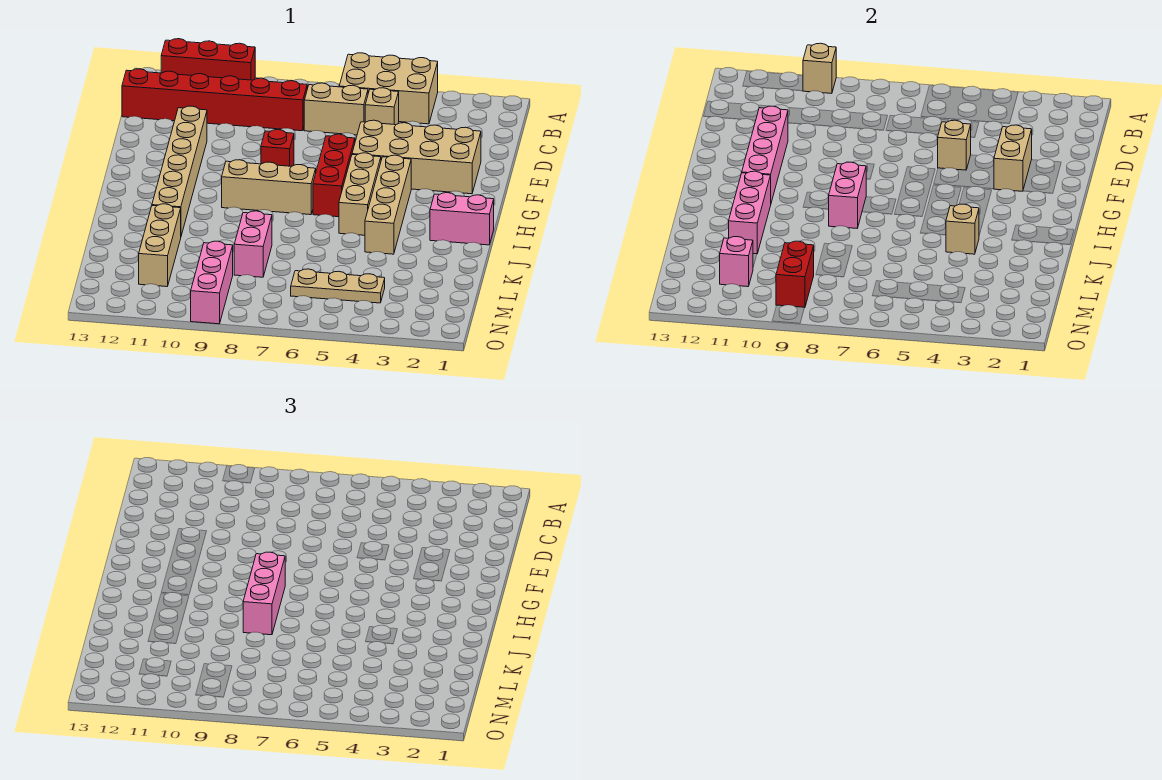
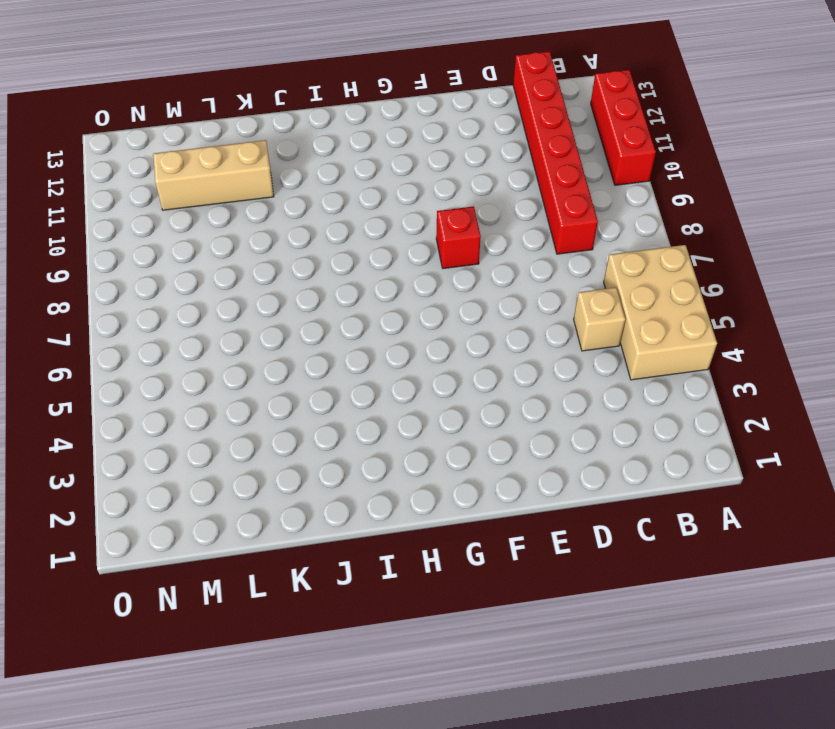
none -> tan 1x2 brick [304,83,368,135]
none -> tan 2x4 brick [352,120,481,194]
none -> tan 1x6 brick [152,106,207,236]

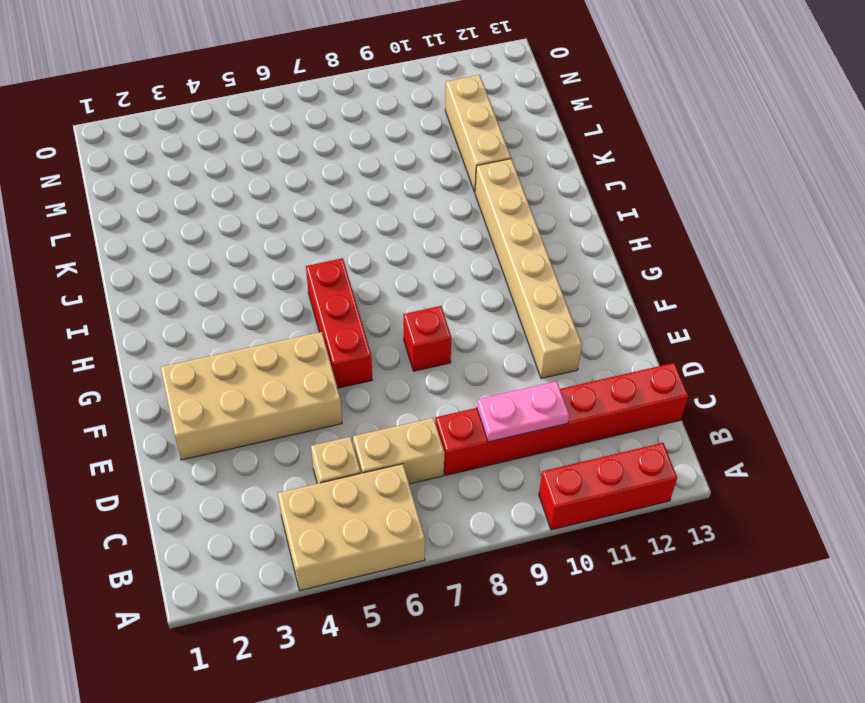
pink 1x2 plate [477,381,569,442] -> none
none -> tan 1x4 brick [365,155,411,254]
none -> tan 1x3 brick [339,153,381,235]
none -> tan 1x3 brick [222,160,316,215]

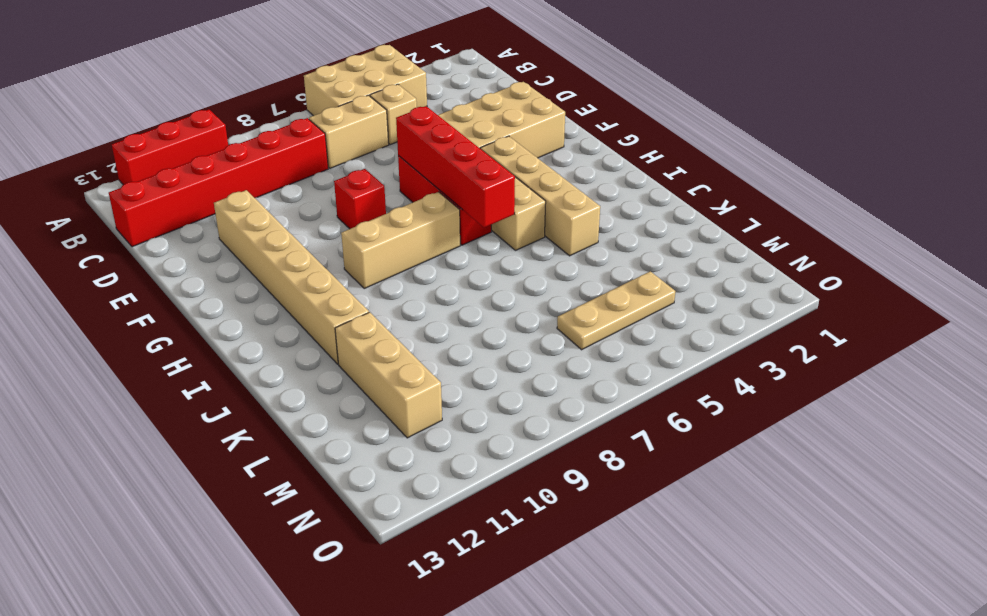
red 1x4 brick [396,106,515,228] -> none
none -> pink 1x2 brick [430,193,494,245]
none -> pink 1x2 brick [234,211,272,277]
none -> pink 1x3 brick [191,241,233,324]

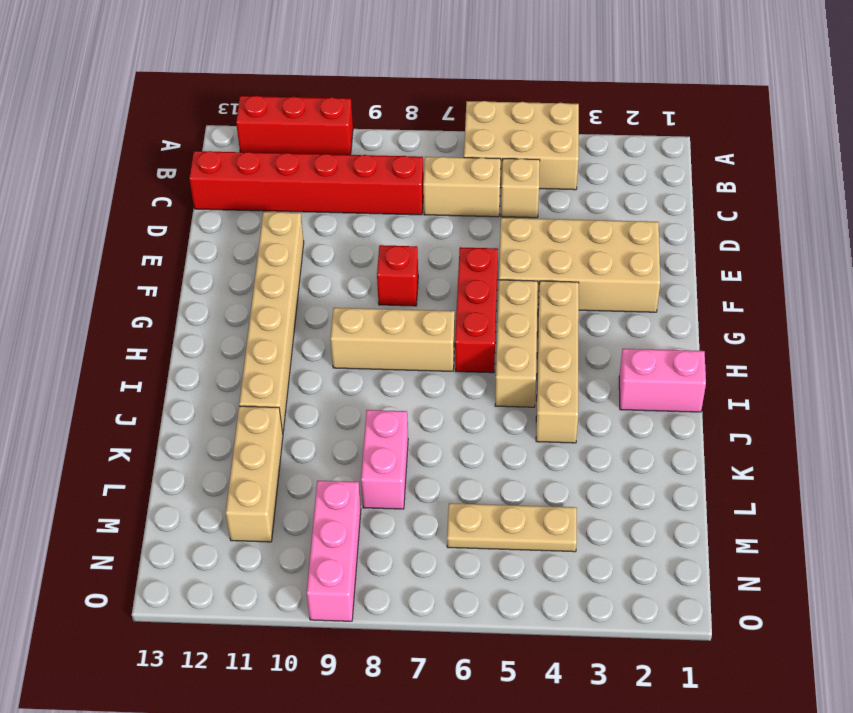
none -> tan 1x1 brick [803,43,836,93]
none -> tan 1x2 brick [994,125,1032,191]
none -> tan 1x1 brick [938,120,971,170]

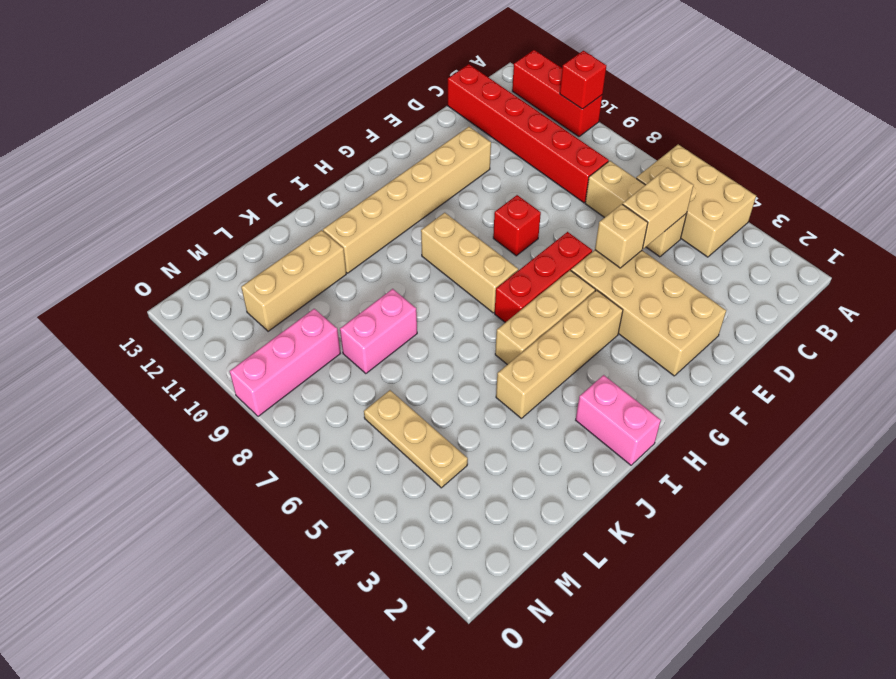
red 1x1 brick [560,51,606,109] -> tan 1x1 brick [803,43,836,93]
tan 1x2 brick [623,168,693,249] -> tan 1x2 brick moved to [994,125,1032,191]
none -> pink 1x4 brick [742,106,788,202]
none -> pink 1x2 brick [829,162,866,228]
none -> pink 1x3 brick [729,171,771,254]

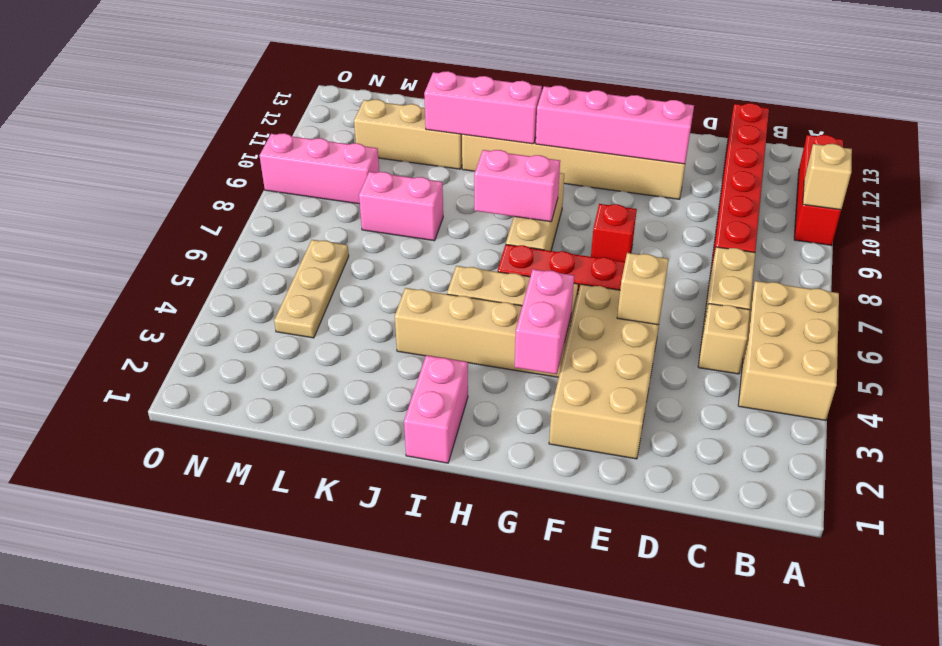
pink 1x2 brick [515,269,574,374] -> none
none -> tan 1x2 brick [994,125,1032,191]
none -> tan 1x1 brick [946,204,979,254]
none -> red 1x2 brick [776,241,814,308]

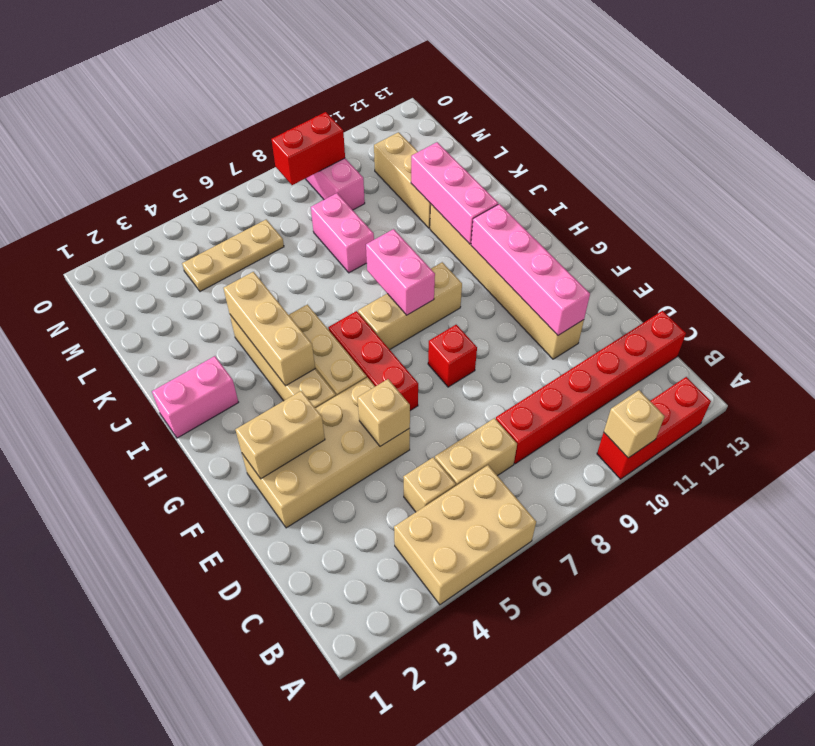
tan 1x2 brick [235,391,325,479] -> tan 1x2 brick turned to [994,125,1032,191]
tan 1x3 brick [224,272,315,386] -> tan 1x1 brick [946,204,979,254]
red 1x2 brick [271,112,345,185] -> red 1x2 brick turned to [776,241,814,308]
none -> pink 1x1 brick [720,237,753,287]
none -> pink 1x3 brick [243,552,285,635]

